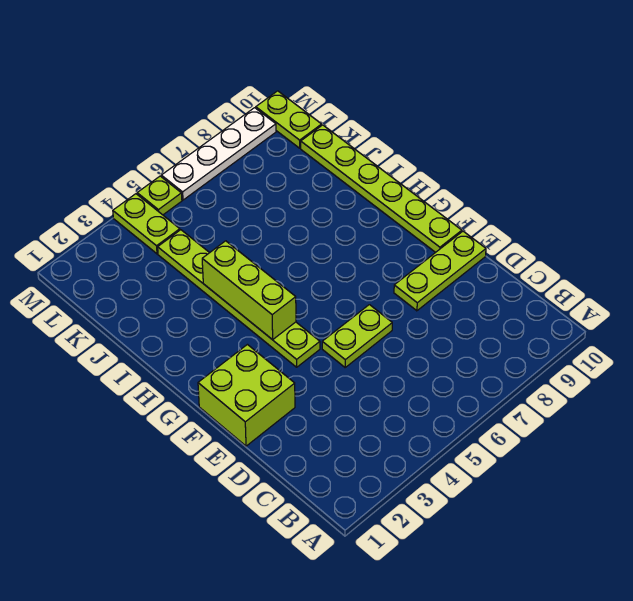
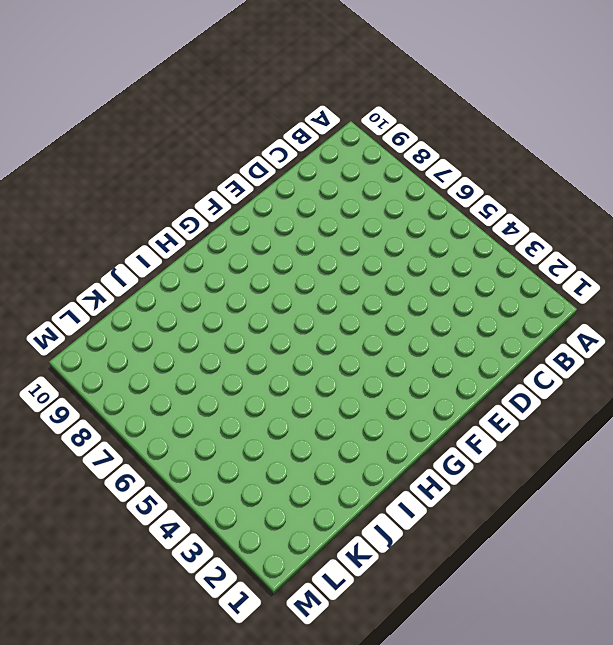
none -> lime 2x2 brick [198,345,295,446]
none -> lime 1x2 plate [322,305,392,367]

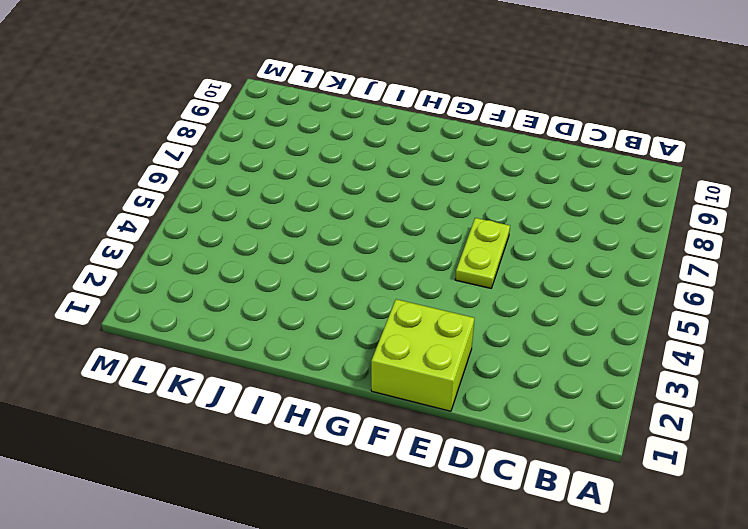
none -> lime 1x3 plate [394,231,486,311]
none -> lime 1x6 plate [158,230,320,367]

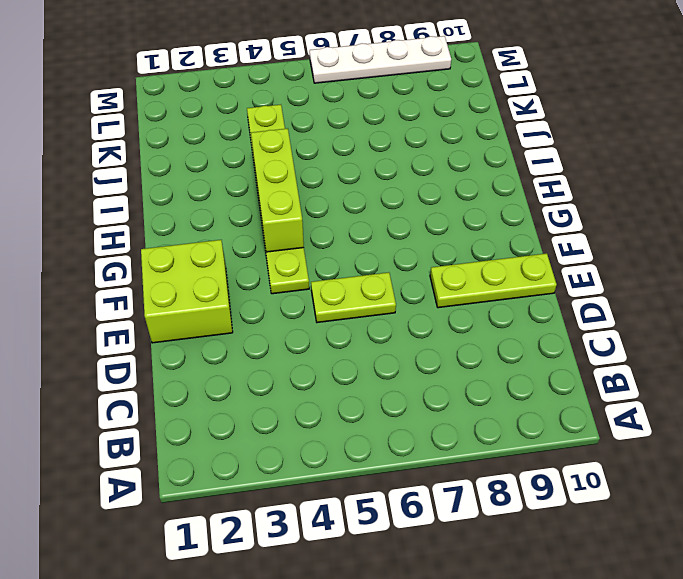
none -> lime 1x6 plate [301,125,462,252]
none -> lime 1x2 plate [113,194,180,254]

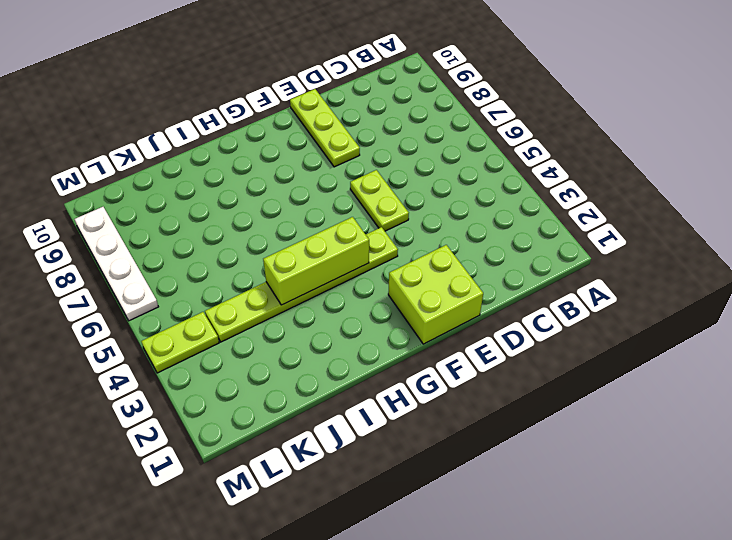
none -> lime 1x6 plate [301,125,462,252]
none -> lime 1x2 plate [256,91,322,148]

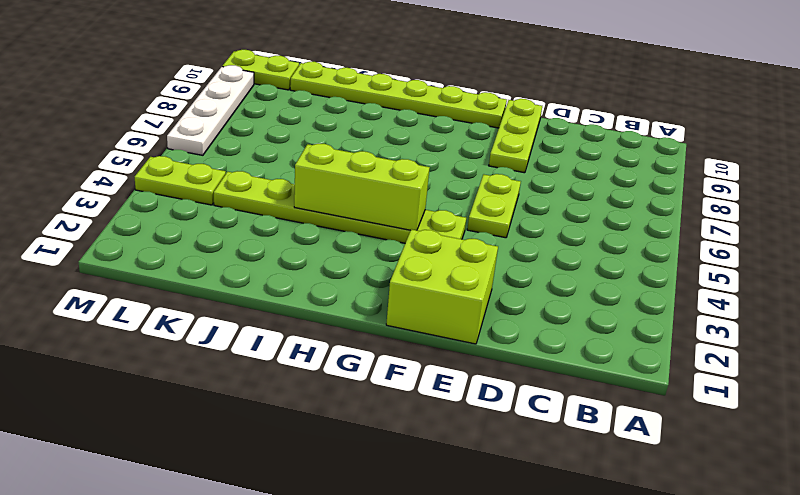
none -> lime 1x1 plate [137,176,182,215]

